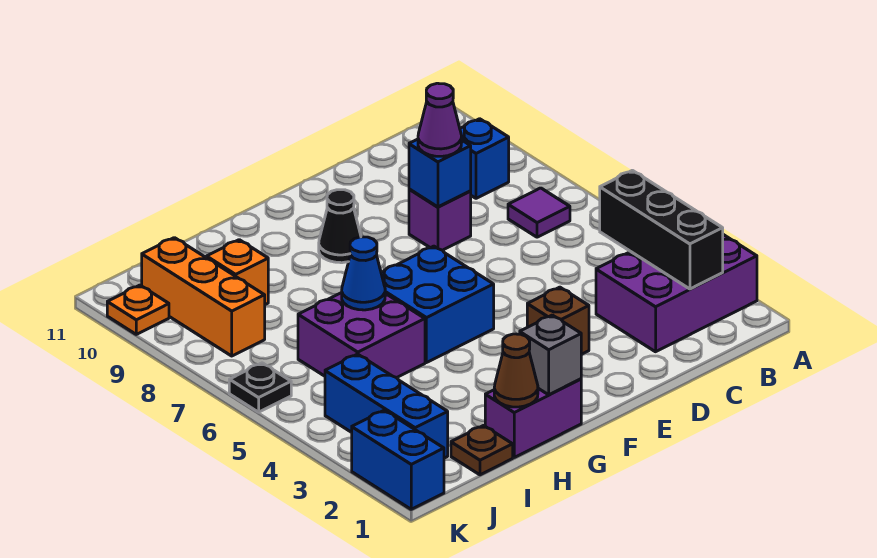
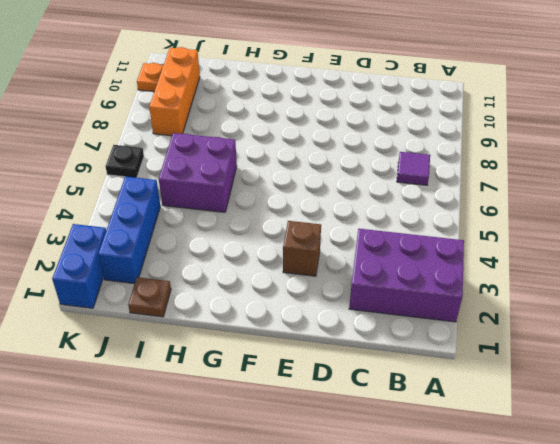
none -> blue 1x1 brick [460,119,509,198]
none -> purple 1x1 brick [409,189,471,250]
none -> blue 2x2 brick [381,246,494,363]

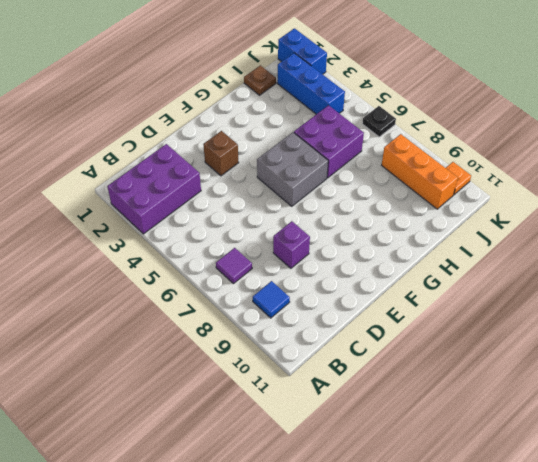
blue 1x1 tile [253,281,290,318] -> blue 1x1 brick [460,119,509,198]
grey 2x2 brick [257,132,328,206] -> blue 2x2 brick [381,246,494,363]
none -> black 1x1 cone [319,190,361,263]
none -> purple 1x2 brick [485,379,581,457]
none -> orange 1x1 brick [207,240,268,305]

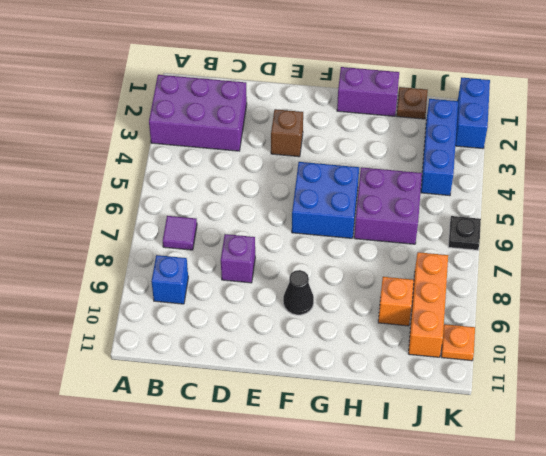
none -> black 1x3 brick [600,170,723,289]
none -> blue 1x1 brick [409,139,471,207]
none -> grey 1x1 brick [520,315,581,395]

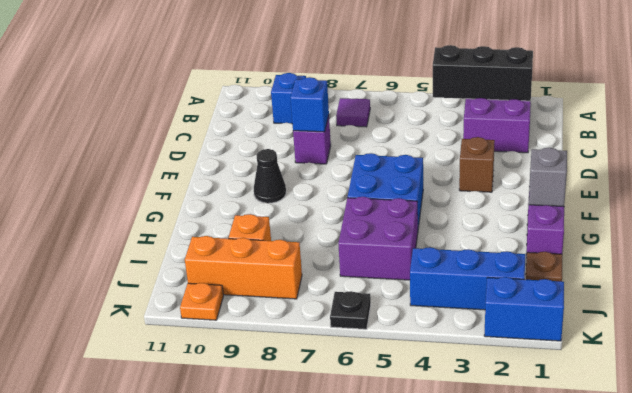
none -> brown 1x1 cone [494,334,538,407]
none -> blue 1x1 cone [342,237,385,310]
none -> purple 1x1 cone [418,83,462,156]

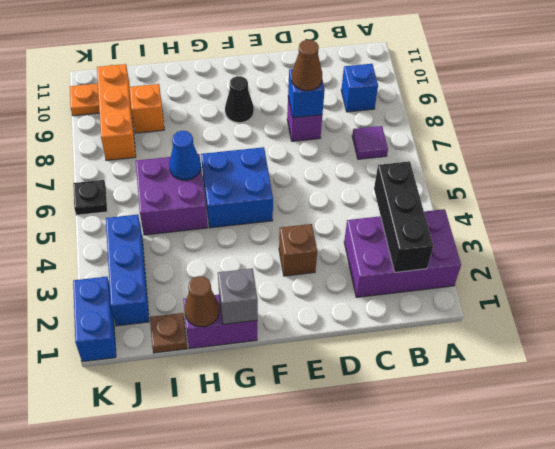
brown 1x1 cone [292,40,322,91] -> purple 1x1 cone [418,83,462,156]

